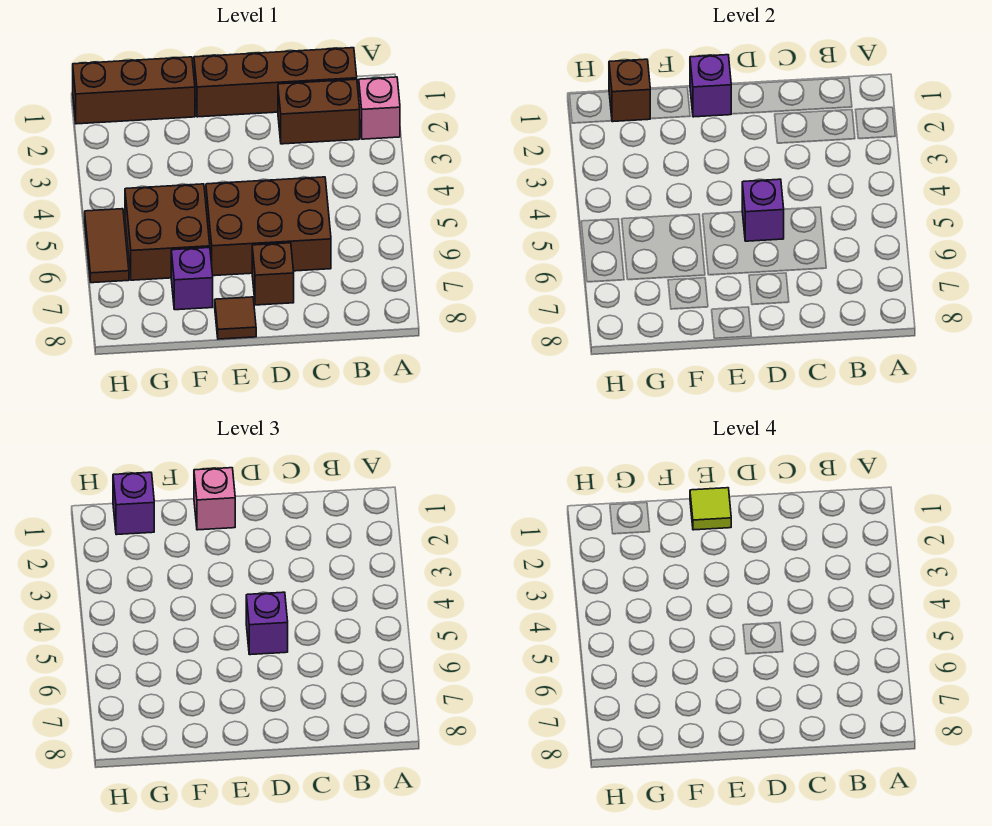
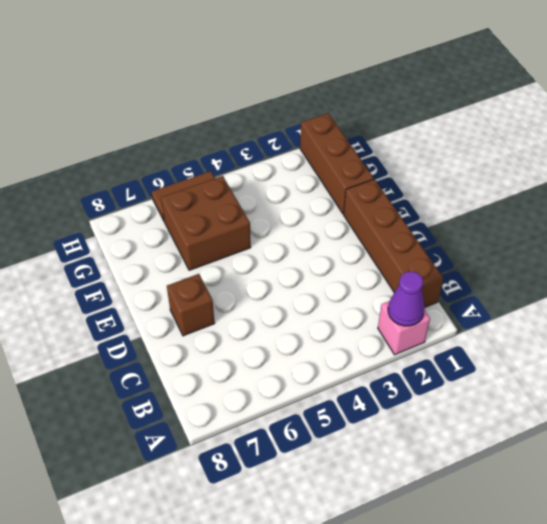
purple 1x1 cone [388,271,425,326] -> none
none -> brown 1x2 brick [278,79,360,144]
none -> brown 2x3 brick [206,177,331,276]
none -> brown 1x1 tile [215,297,256,339]

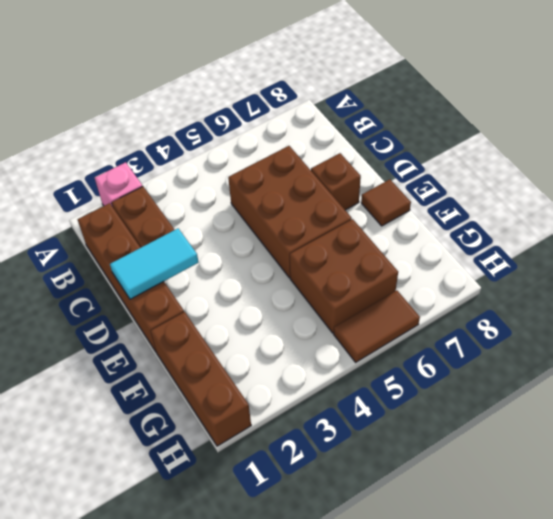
cyan 1x2 tile [110,229,199,299] -> none
none -> purple 1x1 brick [171,248,213,310]
none -> purple 1x1 brick [742,179,784,241]
none -> purple 1x1 brick [690,55,731,117]

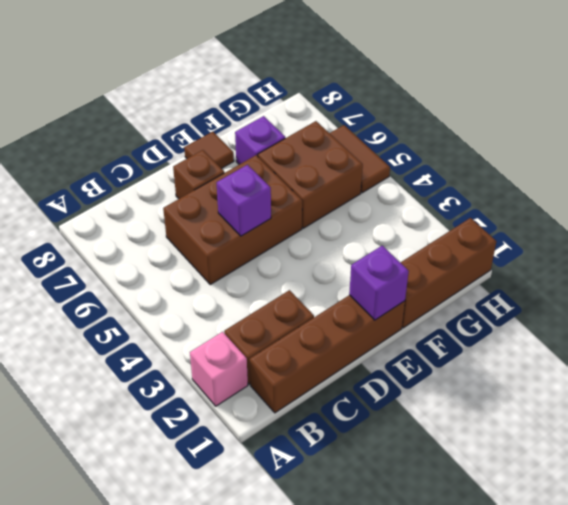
none -> brown 1x1 brick [609,59,650,122]
none -> purple 1x1 brick [246,592,288,655]
none -> pink 1x1 brick [194,468,235,530]

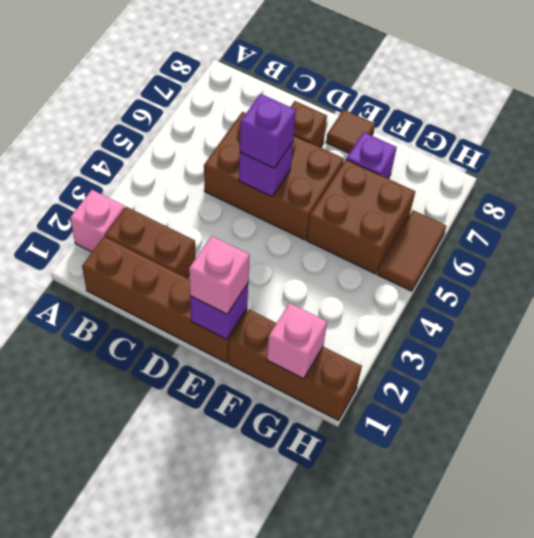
pink 1x1 brick [267,303,327,379] -> brown 1x1 brick [609,59,650,122]
none -> purple 1x1 brick [113,472,154,535]
none -> lime 1x1 tile [690,488,731,530]

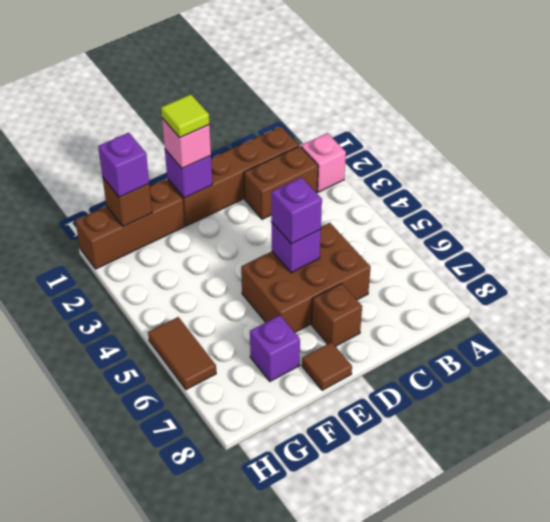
none -> brown 2x2 brick [125,184,210,280]

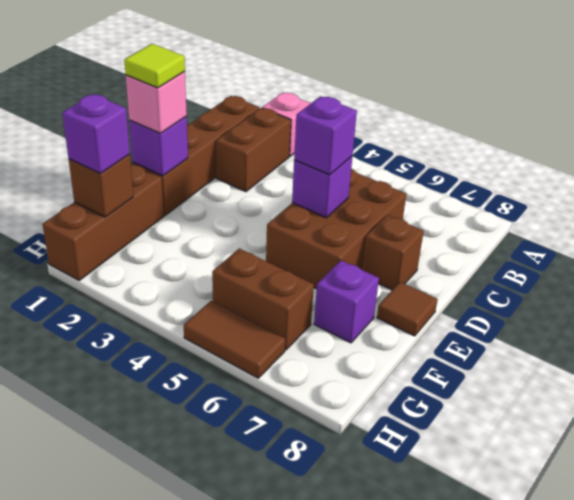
brown 1x2 brick [212,248,314,350] -> brown 2x2 brick [125,184,210,280]

